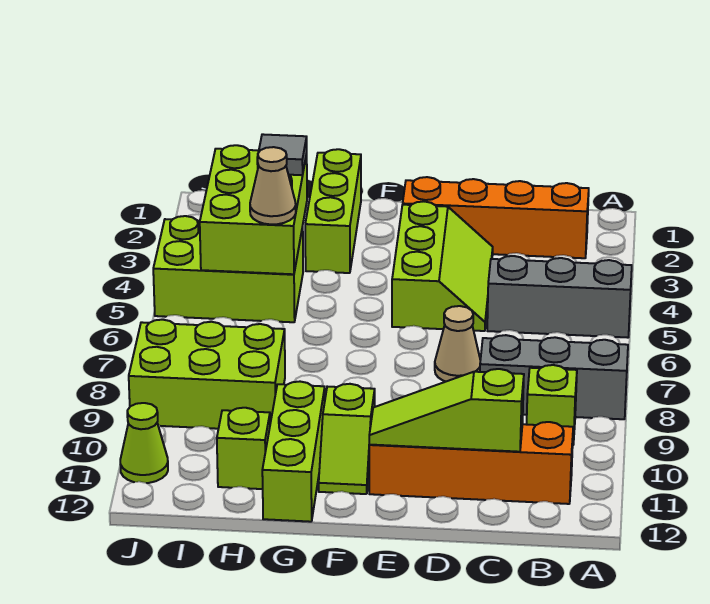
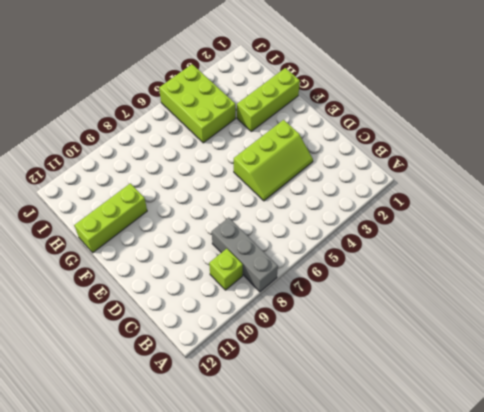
none -> grey 1x3 brick [487,256,632,338]
none -> orange 1x4 brick [403,177,589,258]
none -> orange 1x4 brick [369,422,573,504]

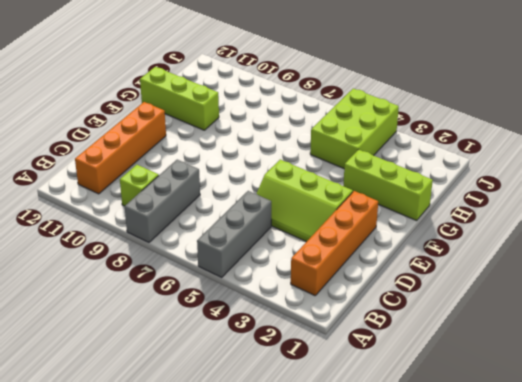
none -> tan 1x1 cone [435,306,480,382]
none -> lime 1x2 slope [319,384,375,494]
none -> lime 2x3 brick [129,320,285,429]

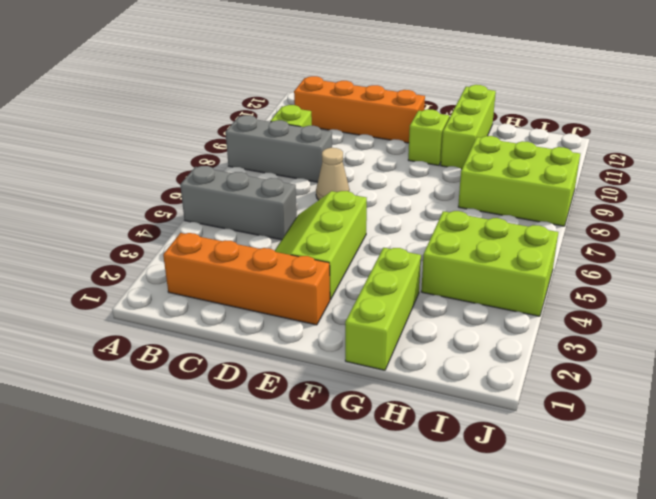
none -> lime 1x1 brick [217,408,270,489]
none -> lime 1x1 cone [120,403,168,483]
none -> lime 1x3 slope [369,369,524,452]

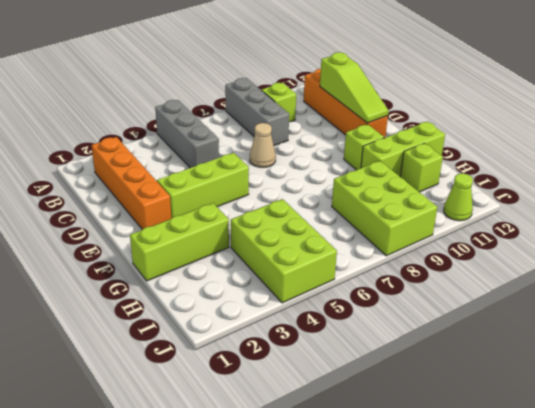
none -> lime 2x3 brick [200,145,307,274]
none -> grey 1x1 tile [257,134,307,175]
none -> tan 1x1 cone [250,147,296,224]

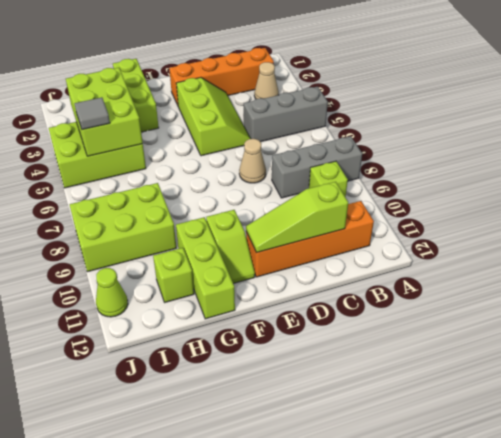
tan 1x1 cone [254,62,279,99] -> tan 1x1 cone moved to [250,147,296,224]
grey 1x1 tile [74,97,110,130] -> grey 1x1 tile moved to [257,134,307,175]

